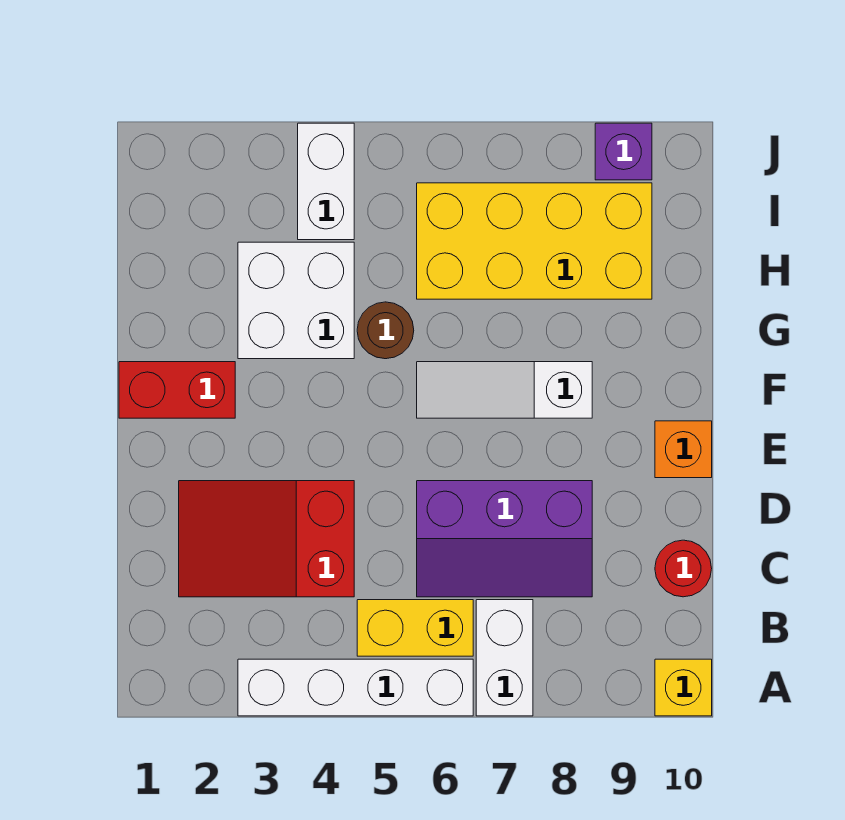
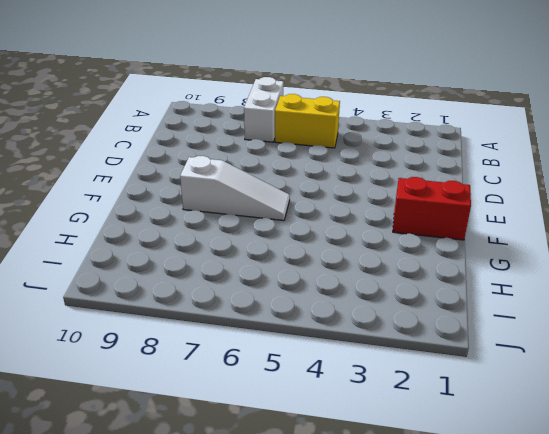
none -> white 1x4 brick [238,659,473,716]
none -> yellow 1x1 brick [655,659,712,716]
none -> red 2x3 slope [179,481,354,597]

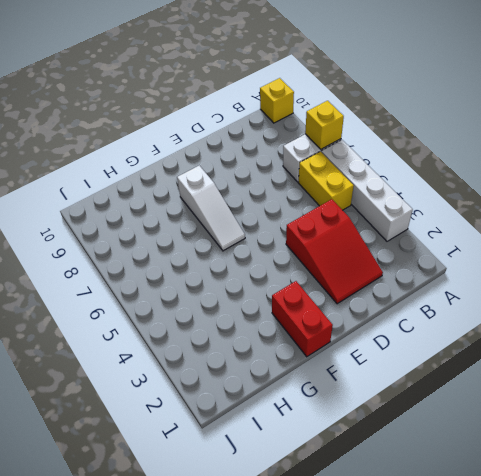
yellow 1x1 brick [305,101,344,149] -> none
none -> purple 2x3 slope [417,481,592,597]
none -> red 1x1 round brick [655,540,712,597]
none -> orange 1x1 brick [655,421,712,478]

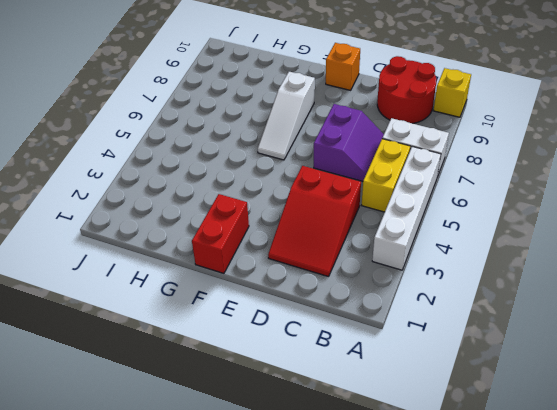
red 2x2 round brick [377,56,436,123] -> red 1x1 round brick [655,540,712,597]
purple 2x2 slope [314,104,384,181] -> purple 2x3 slope [417,481,592,597]
none -> white 2x2 brick [238,242,354,359]
none -> brown 1x1 round brick [357,302,414,359]
none -> yellow 2x4 brick [417,183,652,299]

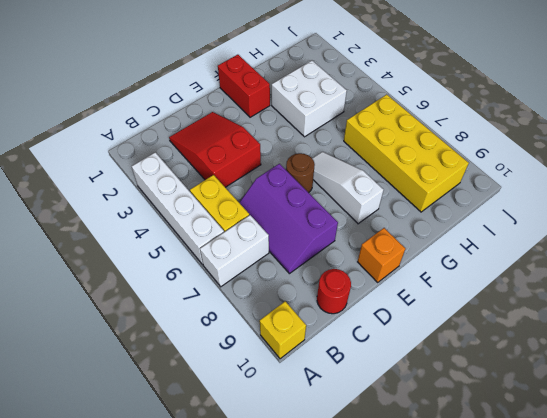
brown 1x1 round brick [286,153,315,193] -> brown 1x1 round brick moved to [357,302,414,359]
none -> white 1x2 brick [298,123,354,240]
none -> purple 1x1 brick [595,123,652,180]

